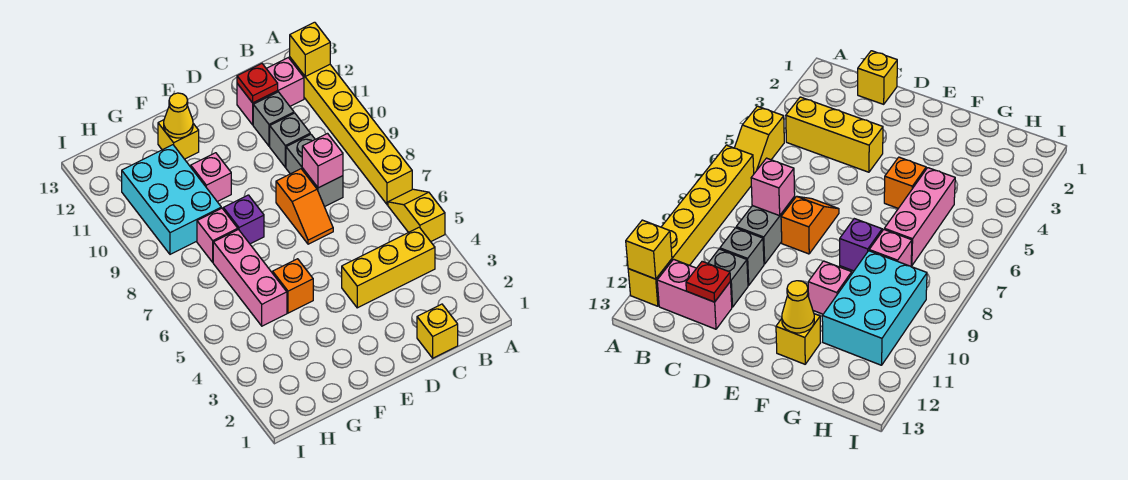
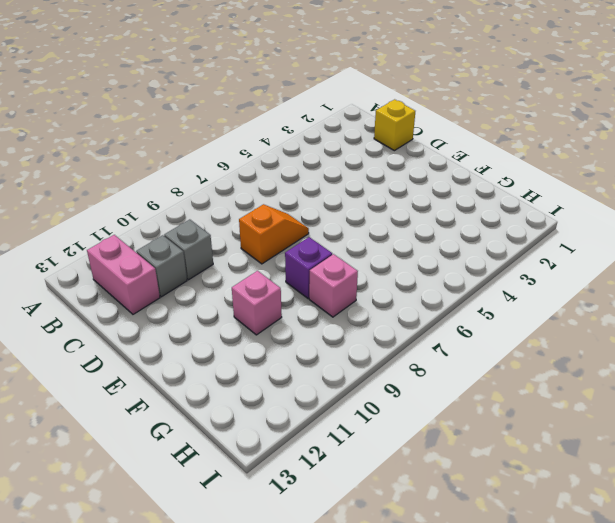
none -> yellow 1x2 slope [388,189,445,242]
none -> yellow 1x6 brick [290,58,412,205]
none -> yellow 1x3 brick [342,227,435,308]

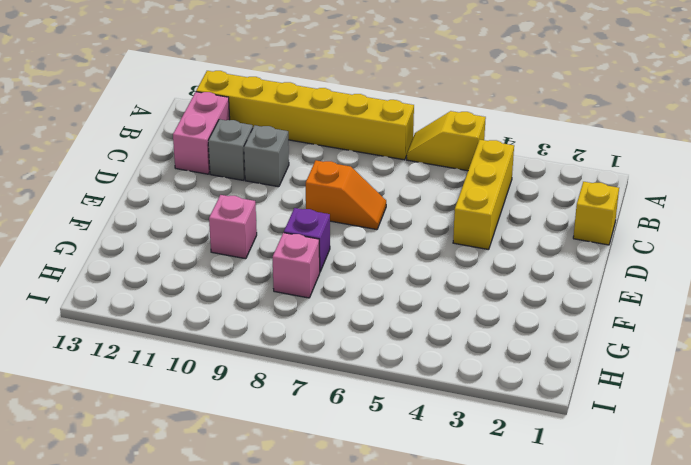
none -> grey 1x2 brick [286,134,343,207]
none -> orange 1x1 brick [273,259,313,313]
none -> yellow 1x1 brick [158,120,199,159]

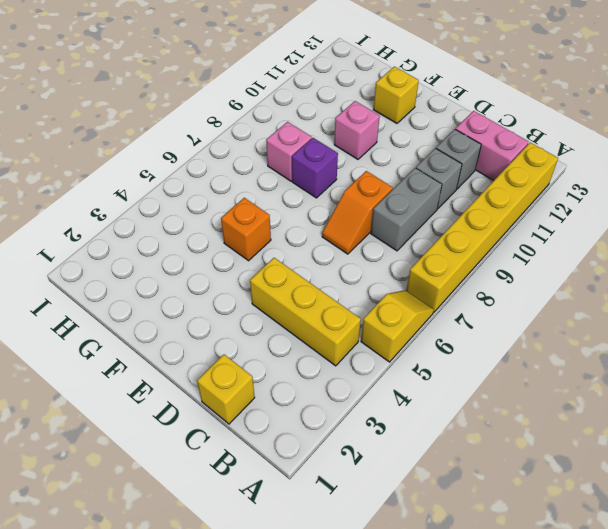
none -> pink 1x3 brick [213,230,287,326]
none -> cyan 2x3 brick [122,145,221,254]
none -> yellow 1x1 brick [290,22,330,77]

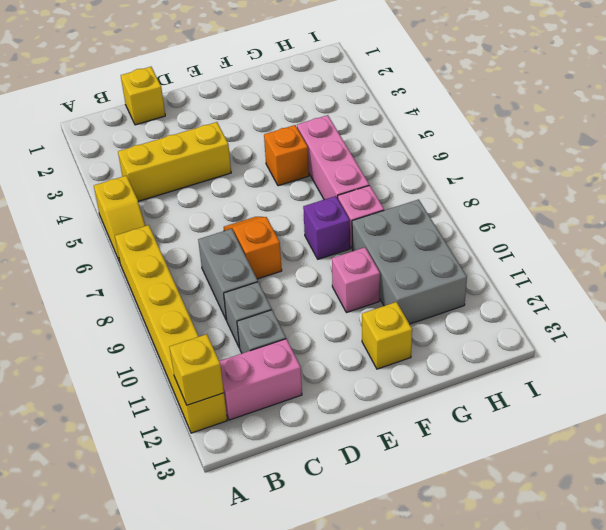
grey 2x3 brick [352,199,467,324] -> cyan 2x3 brick [122,145,221,254]
none -> pink 1x1 brick [302,134,343,188]
none -> red 1x1 plate [237,64,278,103]
none -> yellow 1x1 cone [164,93,193,138]

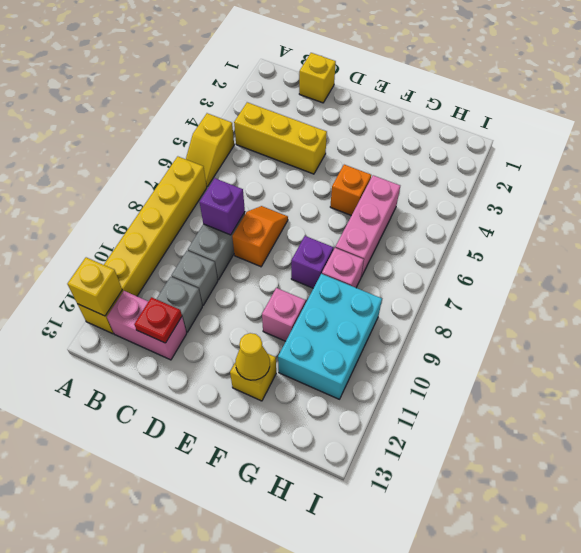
purple 1x1 brick [200,178,245,235] -> pink 1x1 brick [302,134,343,188]

